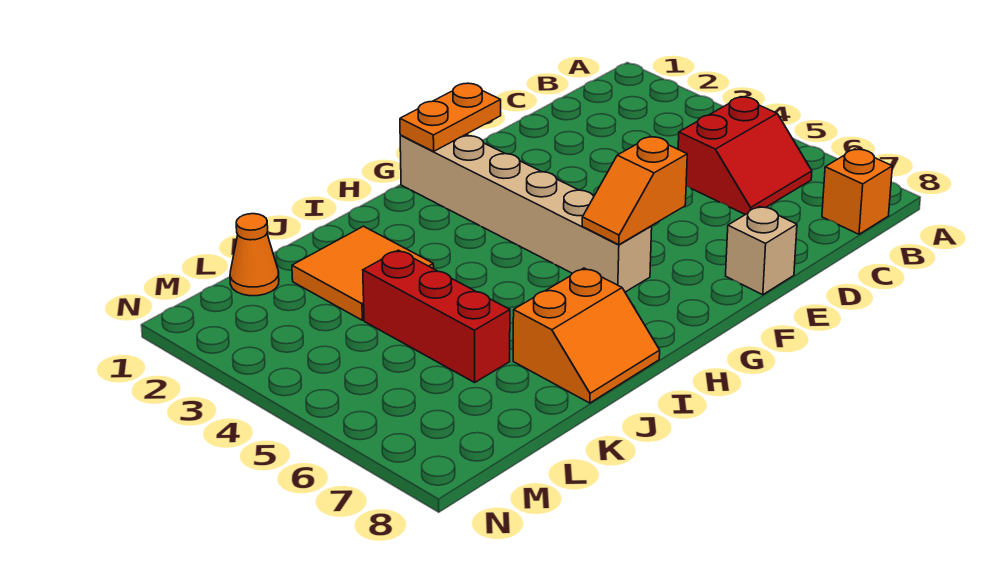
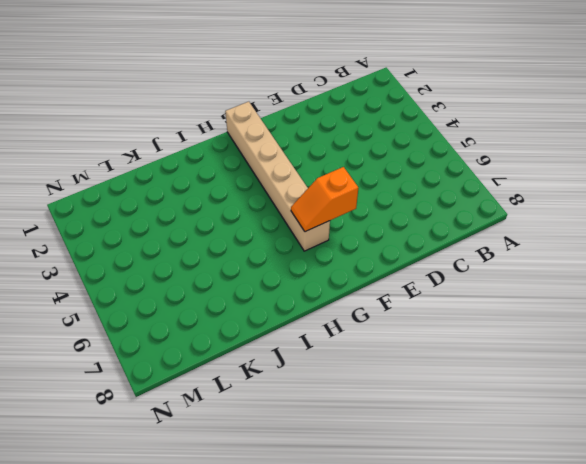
none -> red 2x2 slope [678,97,812,215]
none -> orange 1x1 brick [822,149,892,234]

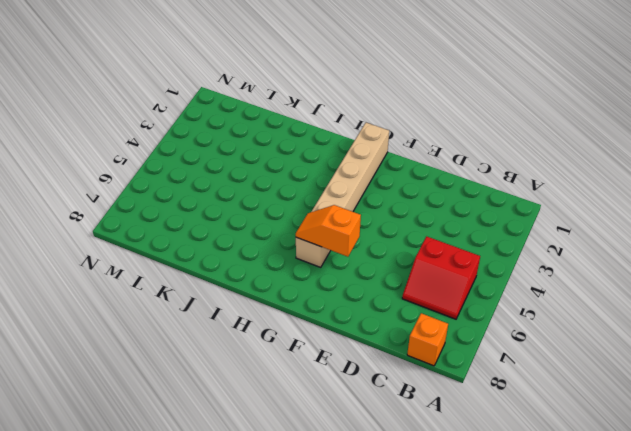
none -> tan 1x1 brick [726,206,797,295]
none -> orange 2x2 slope [513,268,660,403]

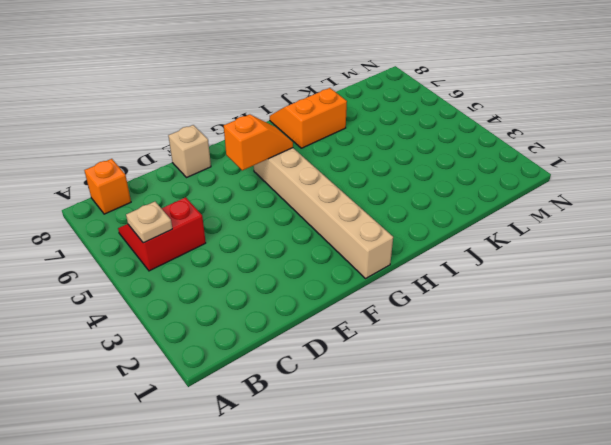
tan 1x1 plate [126,202,172,243] -> none
none -> orange 2x2 tile [292,226,434,320]
none -> red 1x3 brick [363,250,510,382]

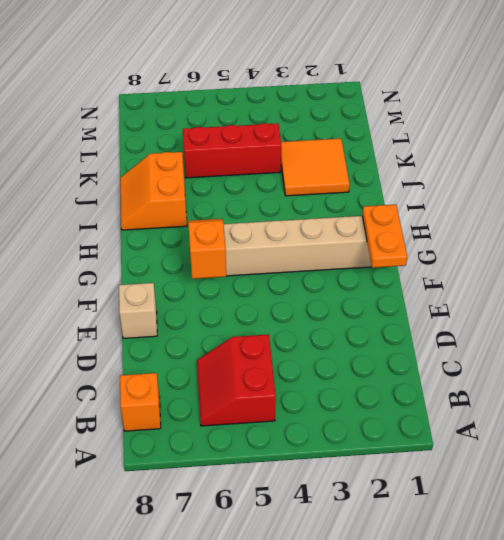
none -> orange 1x1 cone [230,214,279,296]

